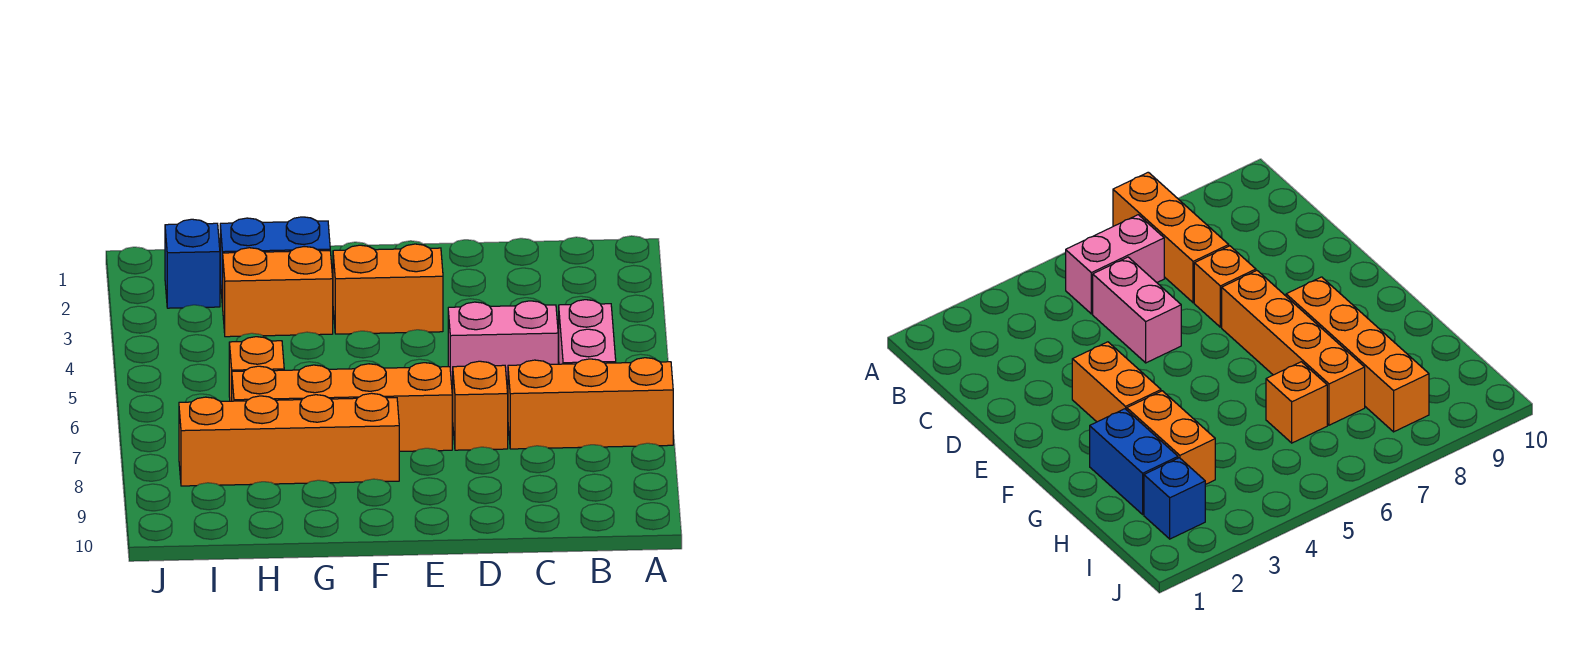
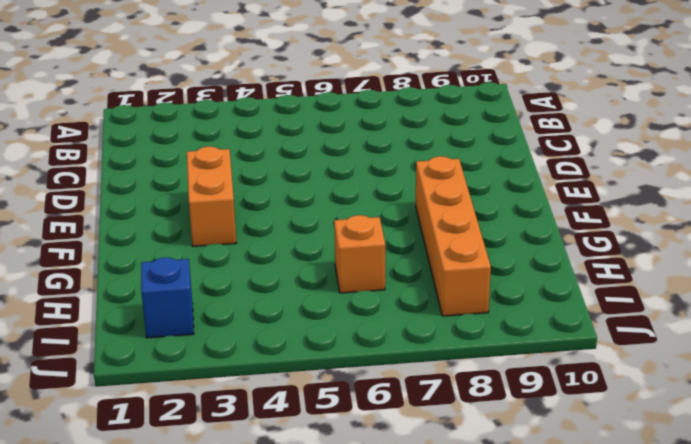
none -> orange 1x3 brick [508,358,673,449]
none -> pink 1x2 brick [559,300,616,364]

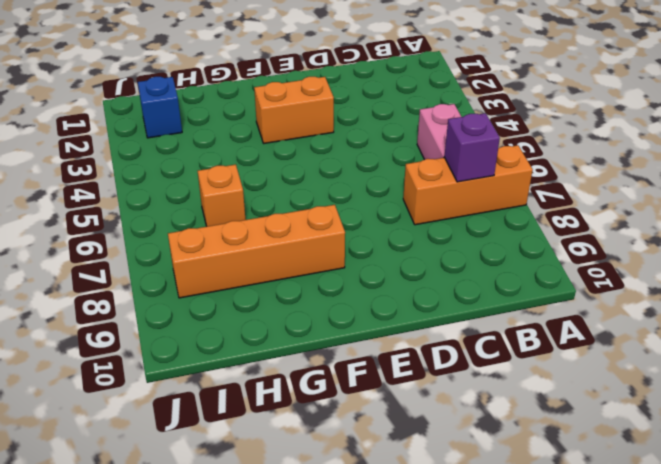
purple 1x1 brick [444,113,500,182] -> none
none -> pink 1x2 brick [448,301,558,391]
none -> orange 1x1 brick [453,361,508,450]

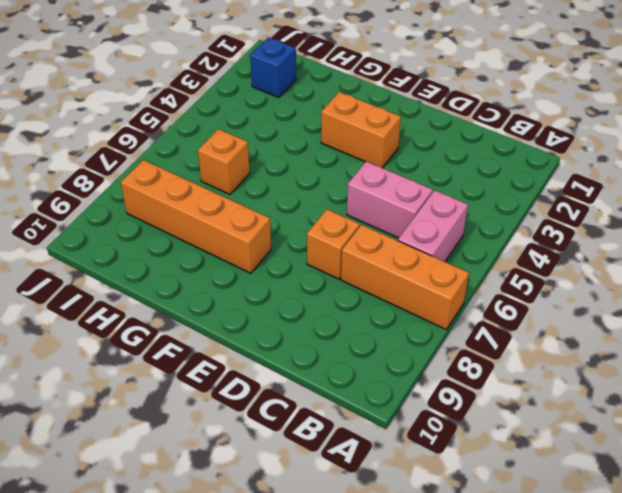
none -> orange 1x4 brick [232,363,452,451]
none -> blue 1x2 brick [220,217,330,307]

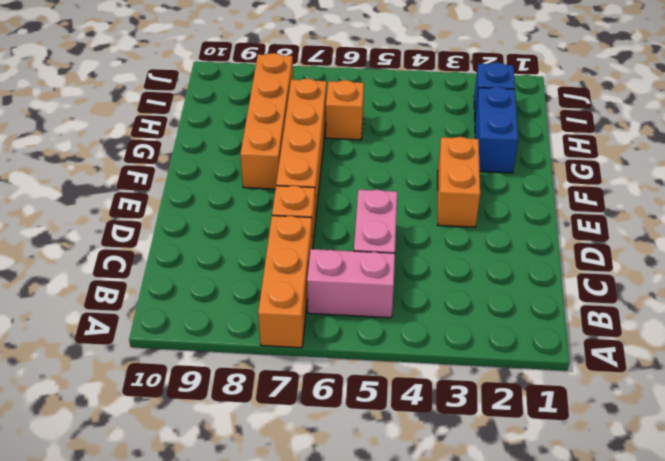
none -> orange 1x2 brick [223,247,333,337]

